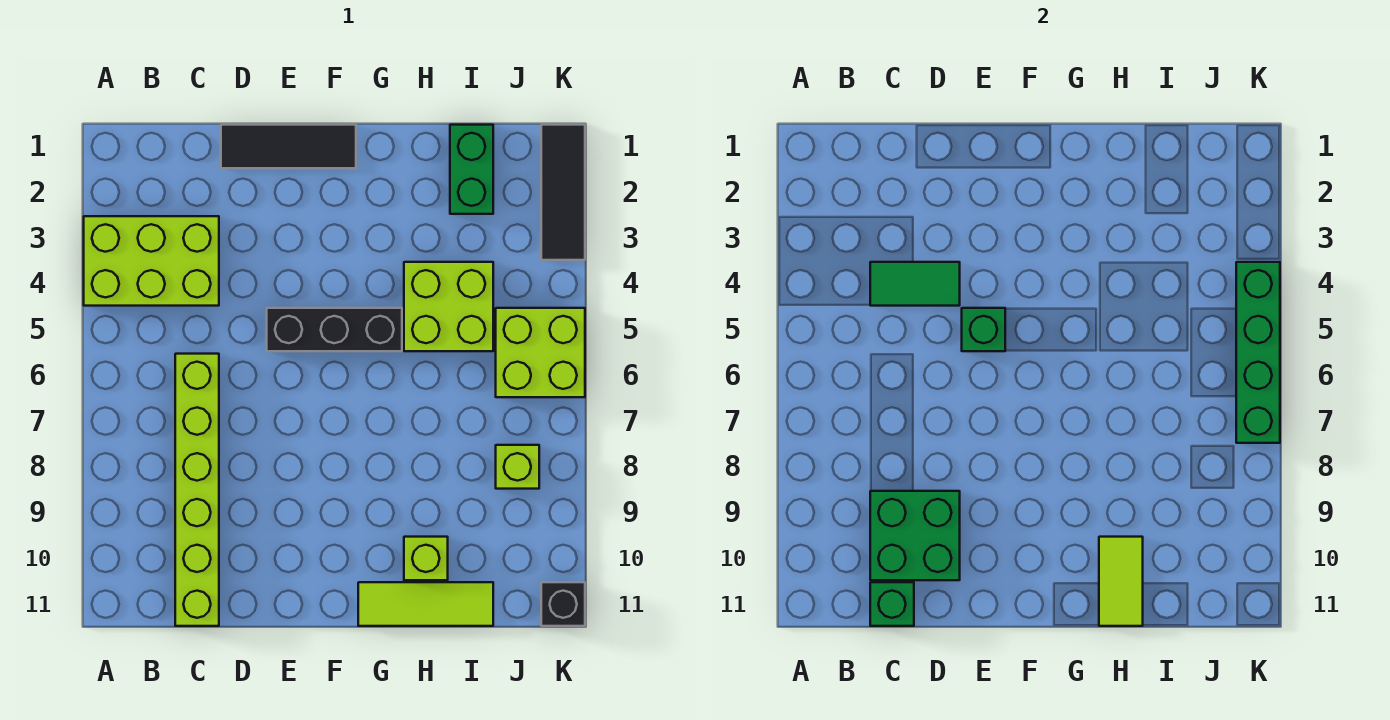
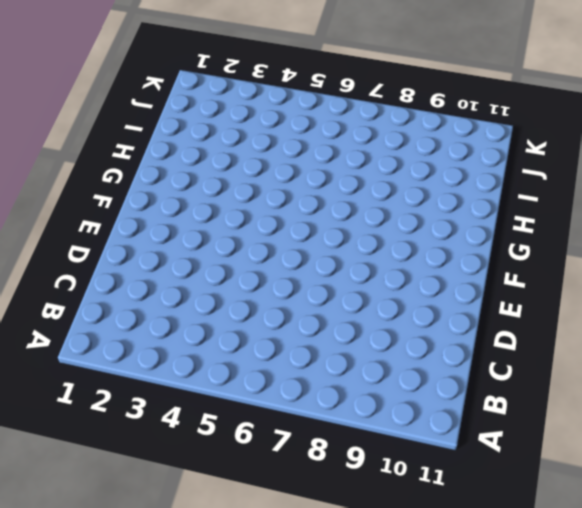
none -> lime 2x3 brick [84,216,219,306]
none -> lime 1x6 brick [175,354,219,626]
none -> black 1x3 tile [221,125,356,168]

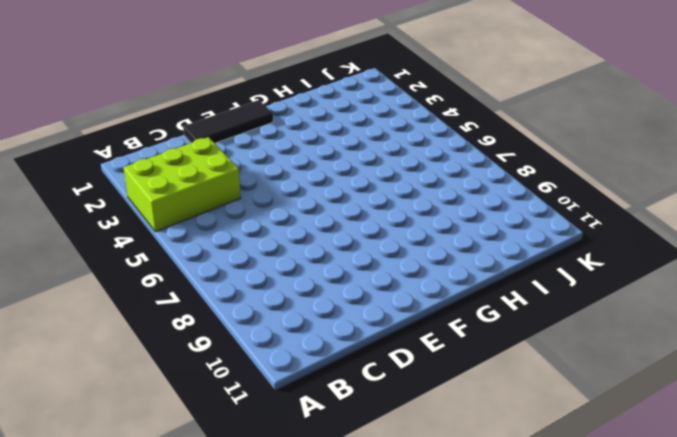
none -> lime 1x6 brick [175,354,219,626]
none -> black 1x3 brick [267,308,402,351]
none -> lime 1x3 tile [358,582,493,626]

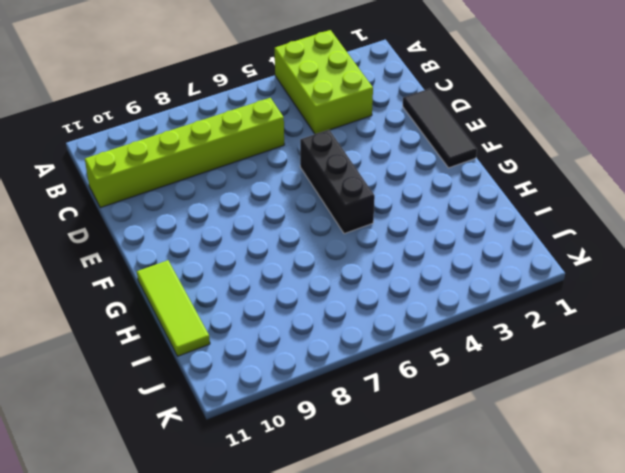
none -> lime 2x2 brick [404,262,493,351]
none -> lime 1x1 brick [404,537,448,580]
none -> green 1x2 brick [450,125,493,214]

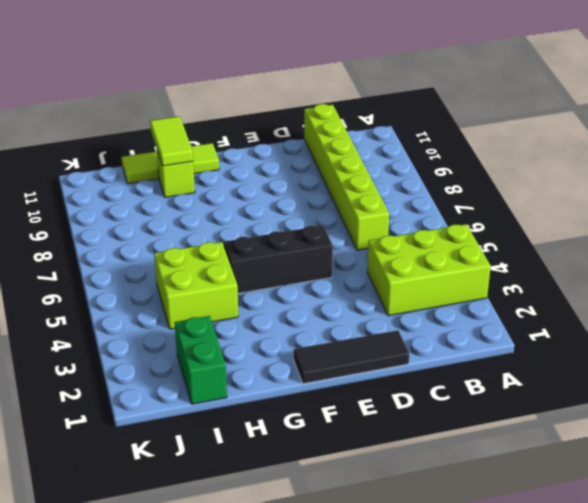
none -> lime 2x2 brick [496,308,585,397]
none -> lime 1x1 brick [496,445,539,489]
none -> black 1x3 tile [541,125,585,260]

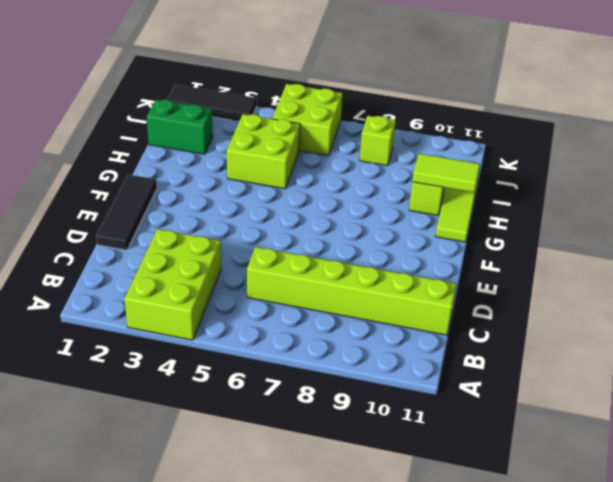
none -> black 1x3 brick [267,308,402,351]
none -> black 1x1 brick [541,582,585,626]
none -> green 1x2 tile [870,262,960,306]

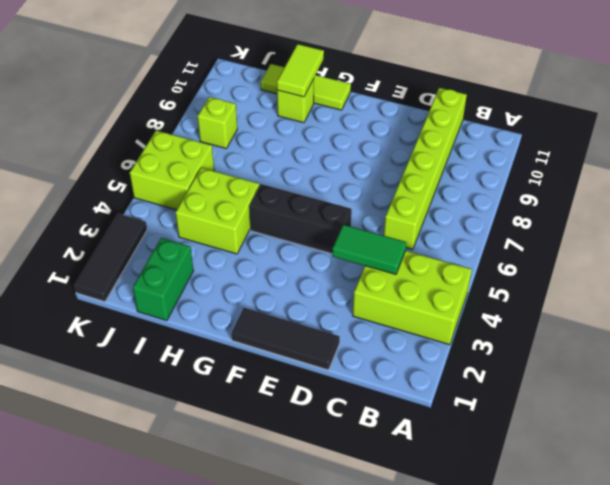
none -> black 1x1 brick [541,582,585,626]
none -> green 2x2 brick [870,491,960,580]
none -> green 1x1 brick [870,582,914,626]

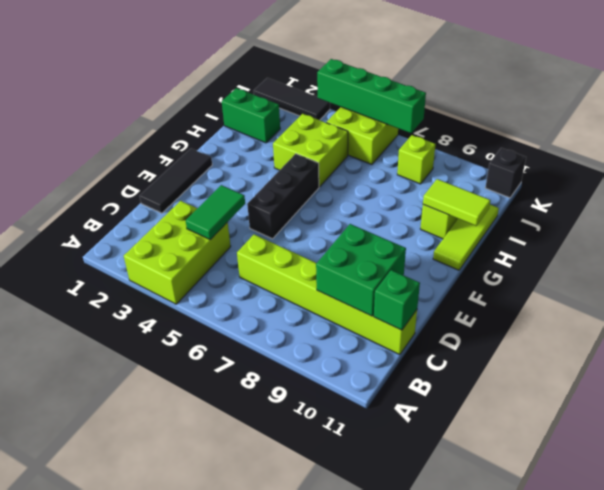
none -> green 1x1 brick [962,308,1005,351]

